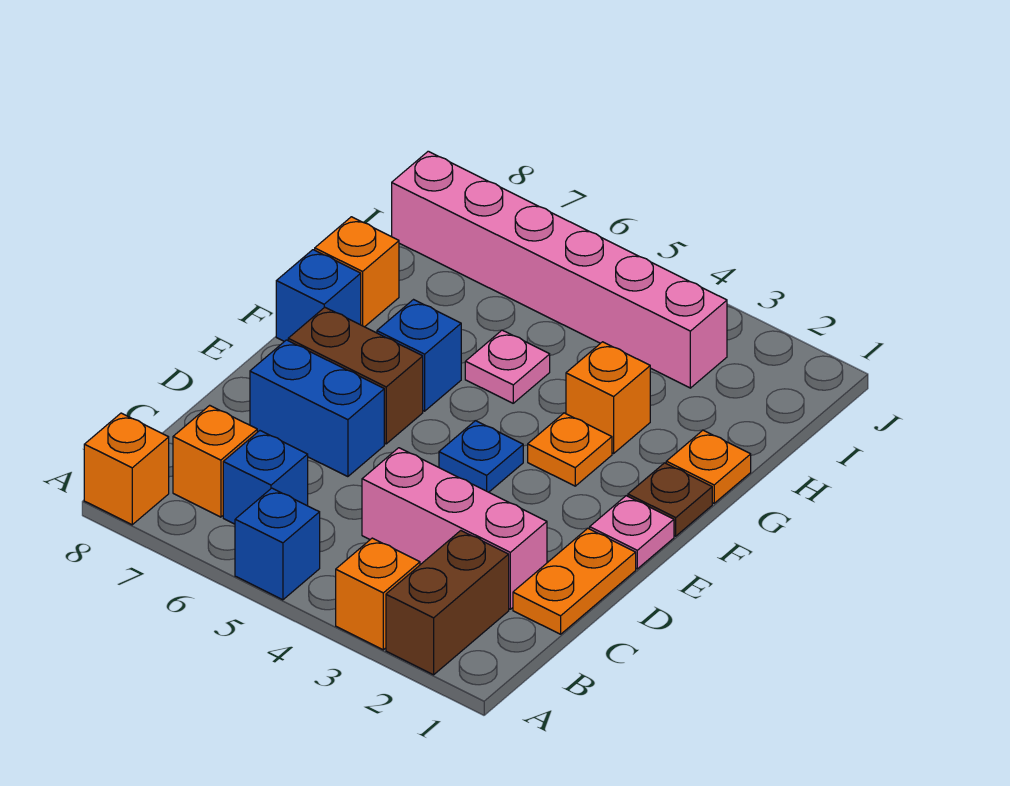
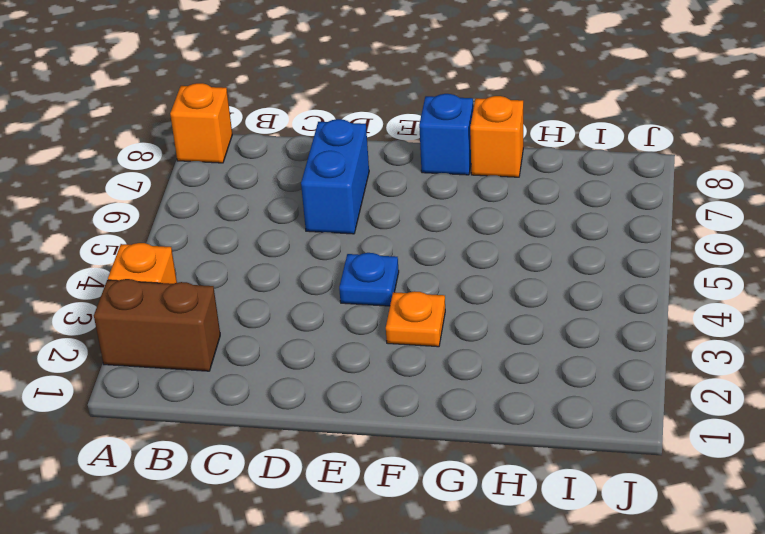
none -> blue 1x1 brick [235,488,320,600]
none -> blue 1x1 brick [223,431,308,524]
none -> orange 1x1 brick [173,405,257,517]

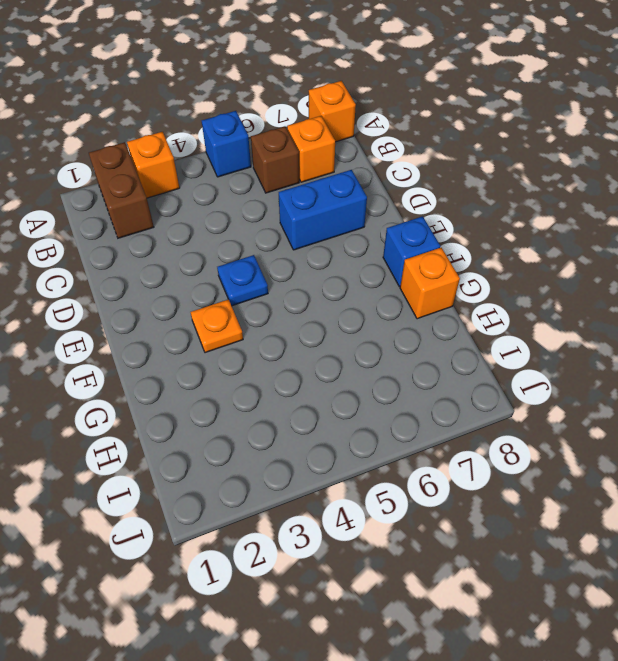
brown 1x1 brick [251,126,299,193] -> blue 1x1 brick [223,431,308,524]
none -> orange 1x2 plate [513,528,636,634]
none -> pink 1x3 brick [362,448,547,609]
none -> pink 1x1 plate [590,496,674,569]

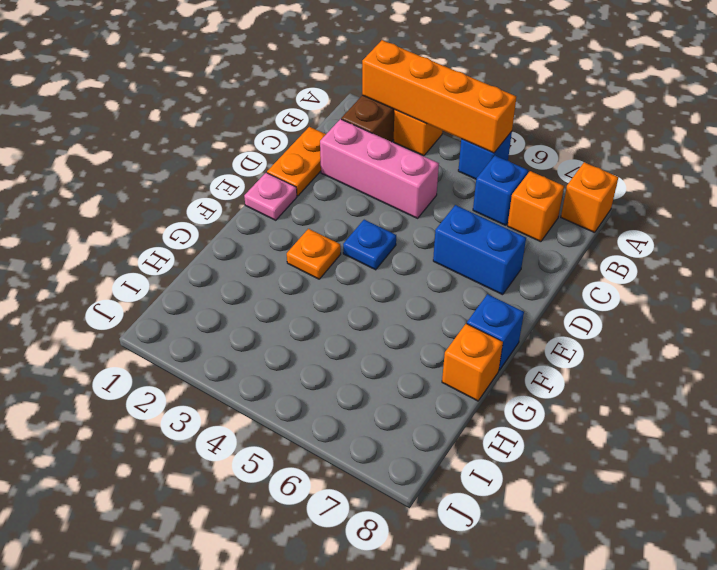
orange 1x4 brick [362,40,516,153] -> none
none -> brown 1x2 brick [288,307,423,444]
none -> brown 1x1 plate [628,463,712,536]
none -> blue 1x1 brick [377,300,461,411]

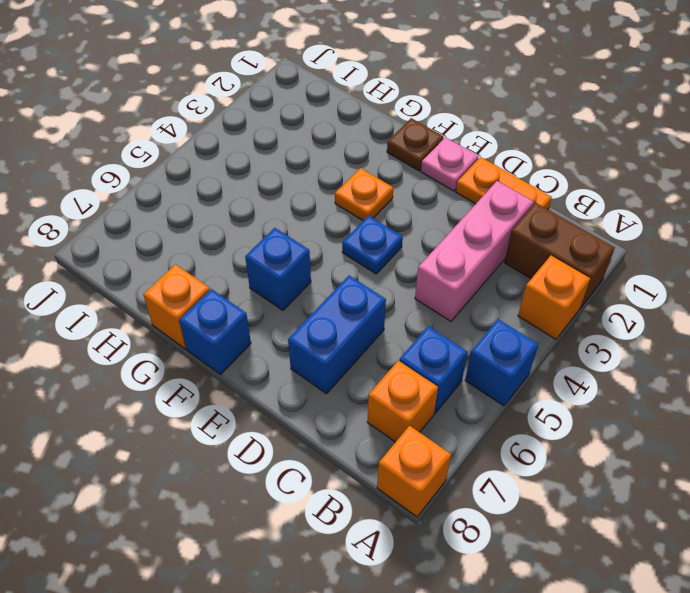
none -> brown 1x2 brick [288,307,423,444]
none -> orange 1x1 plate [666,430,751,503]
none -> orange 1x1 brick [566,342,650,453]

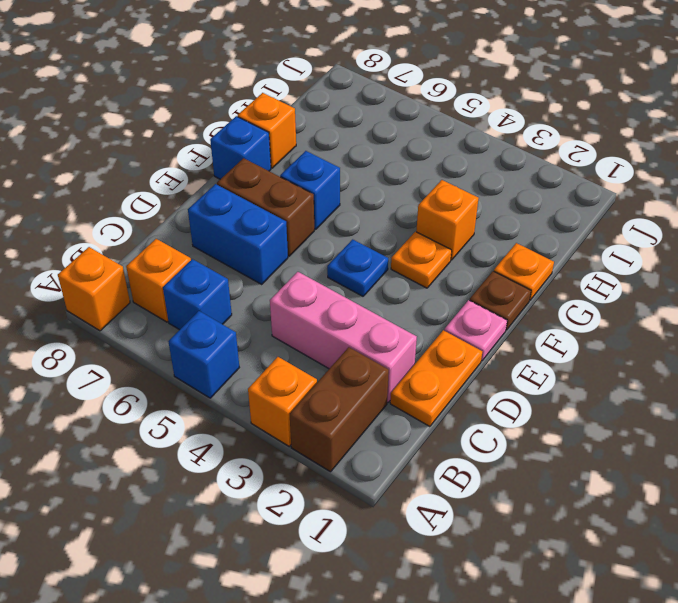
none -> pink 1x1 plate [465,330,550,403]
none -> pink 1x6 brick [392,151,727,388]

